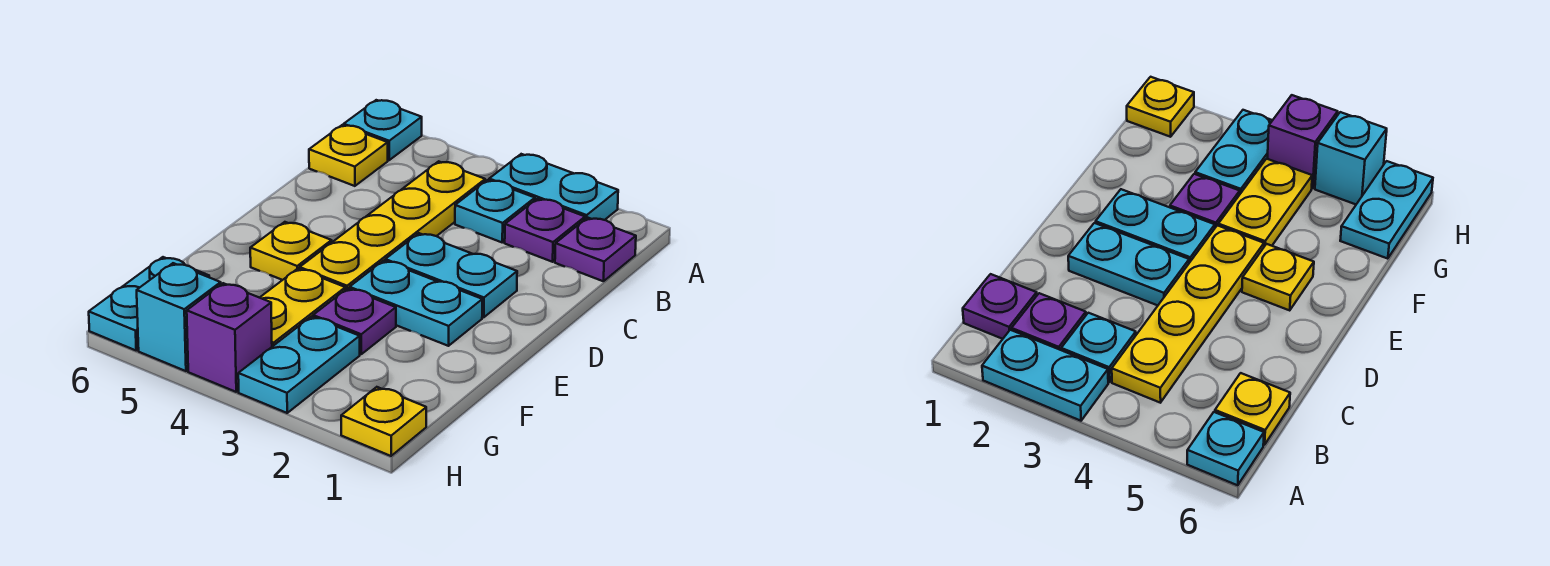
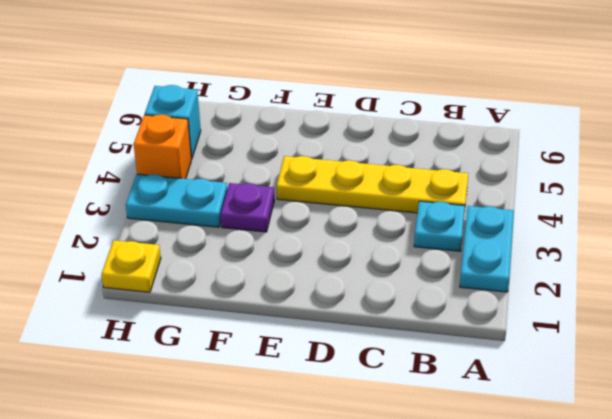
orange 1x1 brick [134,115,191,179] -> purple 1x1 brick [187,283,272,392]
none -> cyan 1x1 plate [344,100,422,160]
none -> purple 1x1 plate [555,218,636,281]
none -> purple 1x1 plate [505,199,585,262]

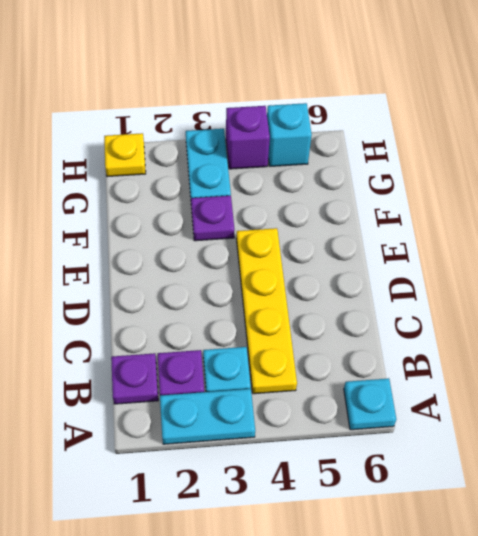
none -> yellow 1x1 plate [309,125,388,186]
none -> cyan 1x2 plate [385,233,517,317]
none -> cyan 1x2 plate [350,261,482,346]

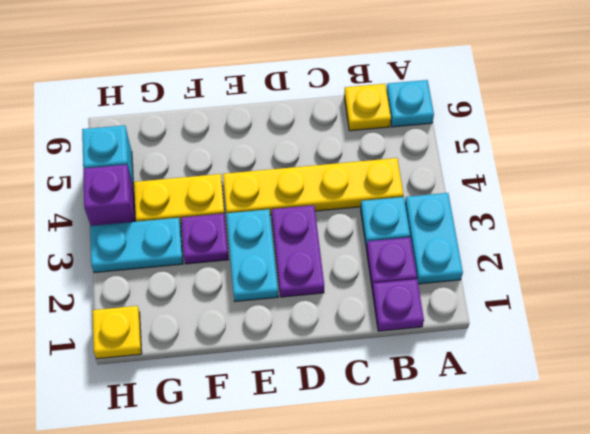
purple 1x2 plate [272,205,324,297] -> cyan 1x2 plate [385,233,517,317]
none -> yellow 1x1 plate [250,222,332,280]
none -> cyan 1x2 plate [89,257,209,350]

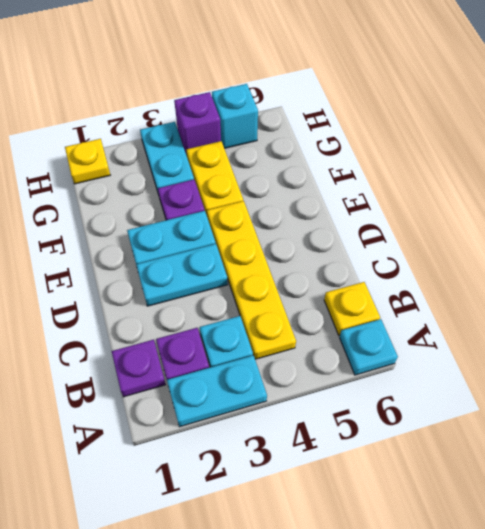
none -> yellow 1x1 plate [250,222,332,280]
none -> cyan 1x2 plate [89,257,209,350]

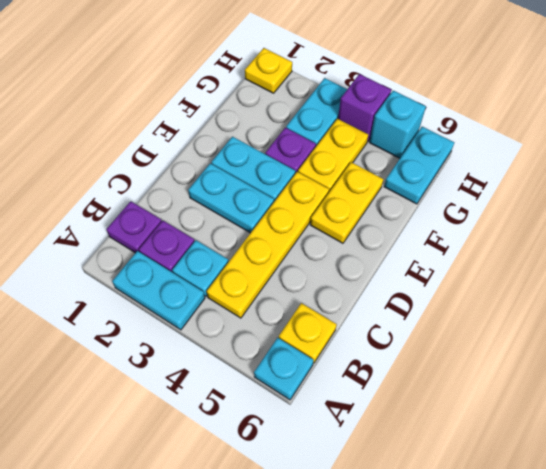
yellow 1x2 plate [310,162,383,243] -> yellow 1x1 plate [250,222,332,280]

